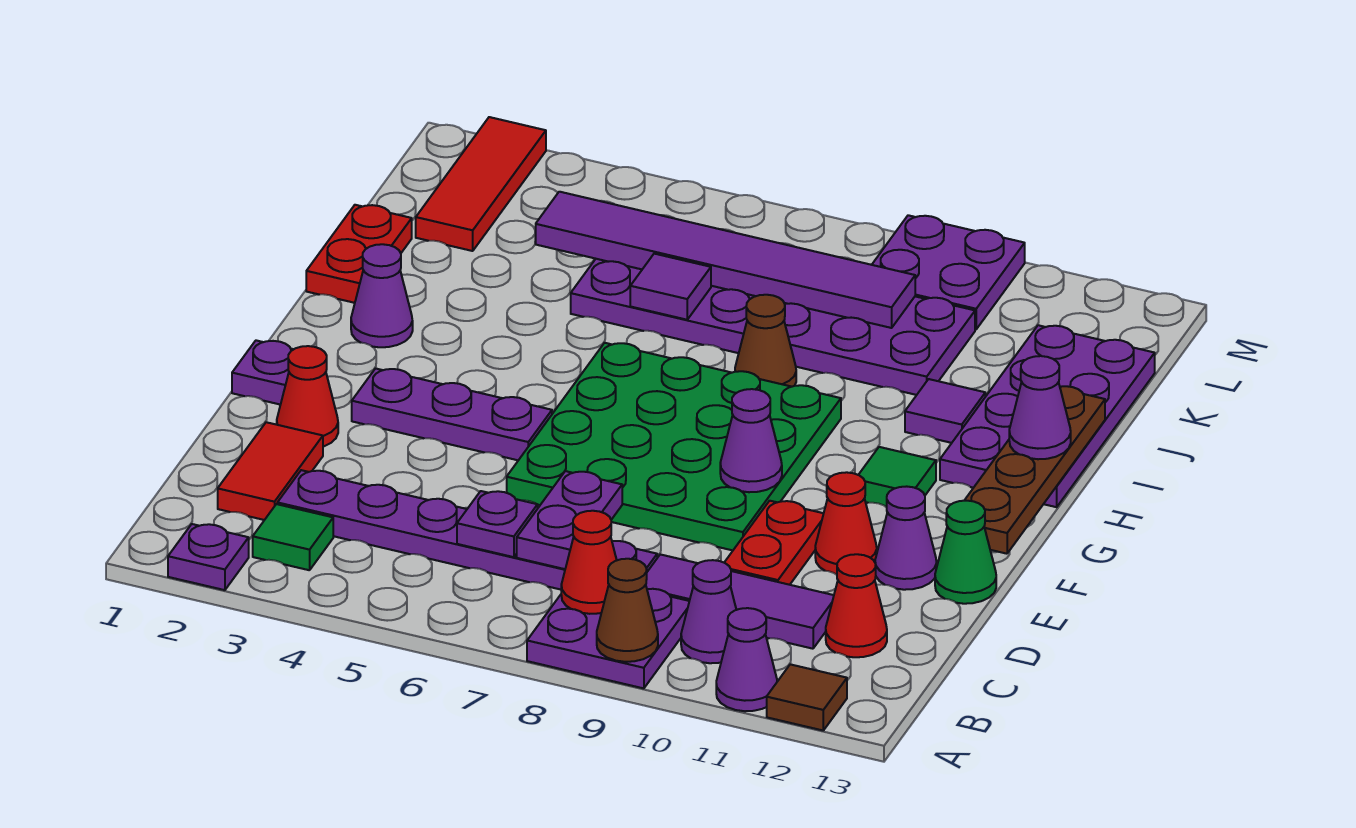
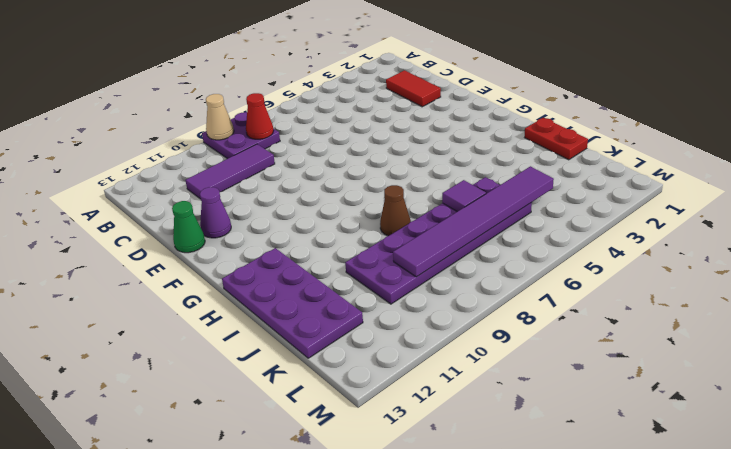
tan 1x1 cone [206,94,234,140] -> brown 1x1 cone [597,559,658,662]
none -> purple 1x1 plate [168,524,249,590]
none -> purple 1x1 cone [716,608,777,711]
none -> brown 1x1 tile [767,664,847,730]
none -> green 1x1 tile [253,504,333,570]

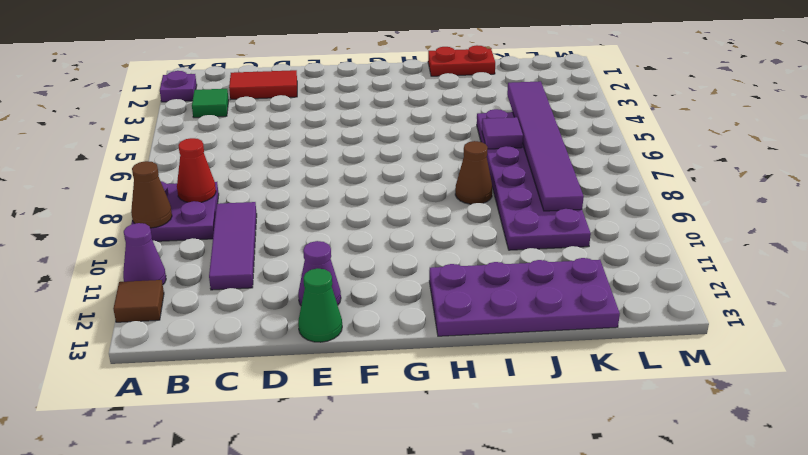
none -> purple 1x1 cone [681,560,736,663]
none -> purple 1x6 plate [277,470,657,590]
none -> red 1x1 cone [826,554,887,657]
none -> red 1x2 plate [724,501,824,585]

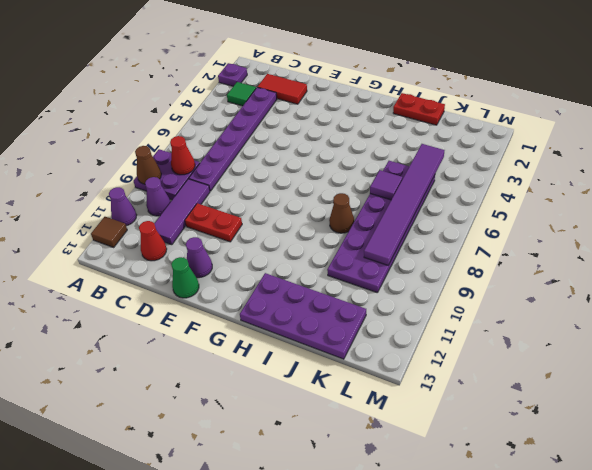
none -> red 1x1 cone [277,346,338,447]
none -> green 4x4 plate [507,343,841,550]
none -> red 1x1 cone [815,472,877,575]
none -> purple 1x1 plate [232,340,294,405]

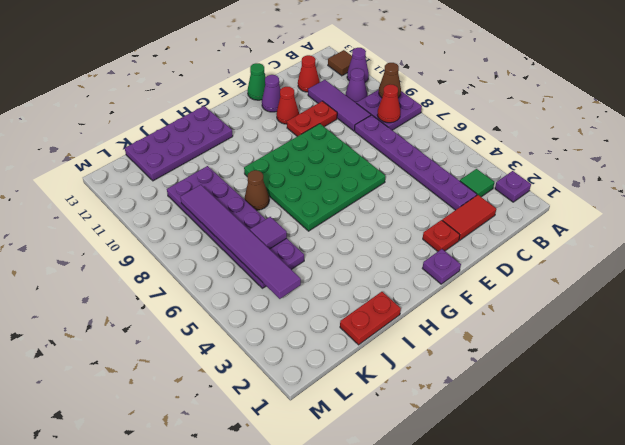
red 1x1 plate [423,220,460,251] -> red 1x1 cone [277,346,338,447]
none -> purple 1x3 plate [352,368,552,460]
none -> green 1x1 tile [859,447,936,507]
none -> purple 1x1 cone [351,244,413,347]
none -> purple 1x1 tile [905,379,985,443]

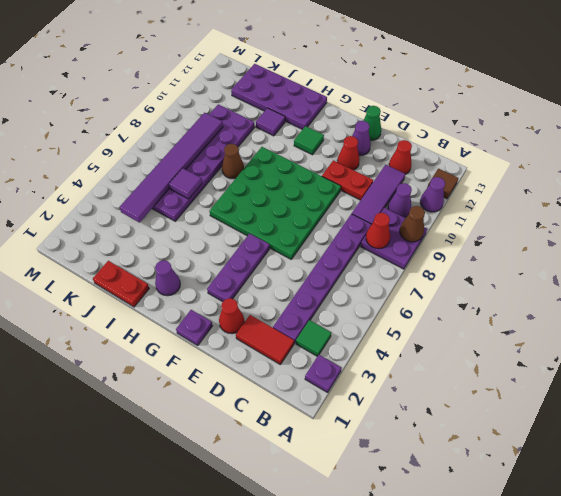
none -> red 1x3 tile [416,117,546,251]
none -> purple 2x2 plate [872,215,1025,329]
none -> purple 1x1 plate [457,491,538,557]
none -> purple 1x2 plate [517,471,622,569]

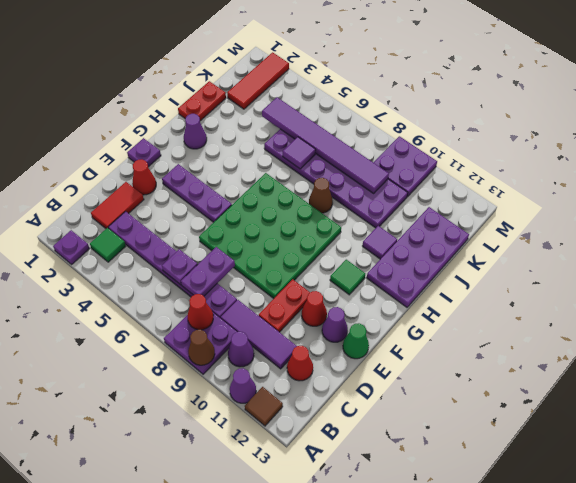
none -> purple 1x1 cone [720,389,782,492]
none -> brown 1x4 plate [964,386,1105,554]
none -> purple 1x1 cone [1009,356,1071,459]

